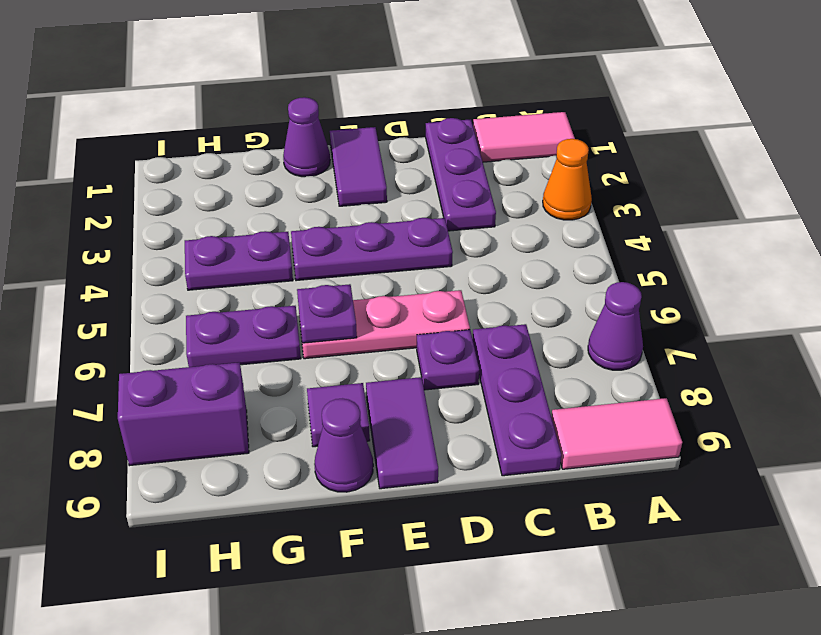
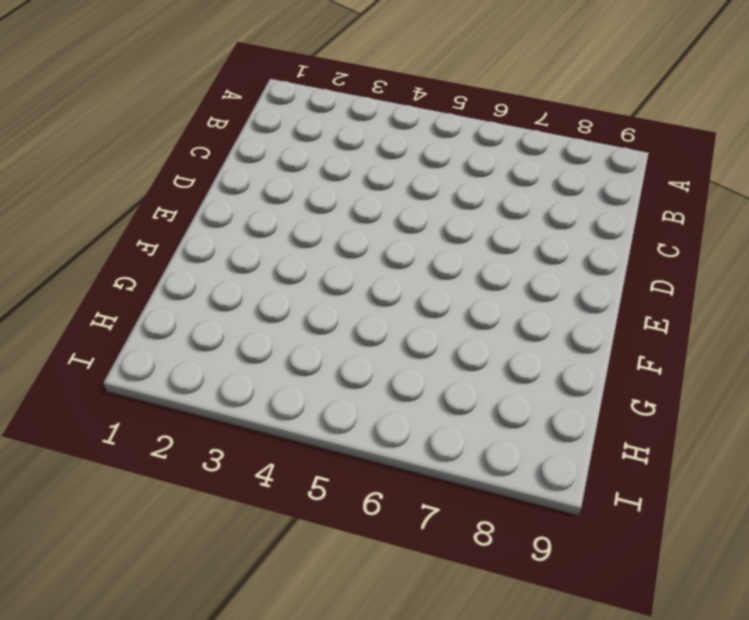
none -> pink 1x2 tile [473,112,575,162]
none -> orange 1x1 cone [543,139,592,220]
none -> purple 1x1 cone [588,282,643,370]

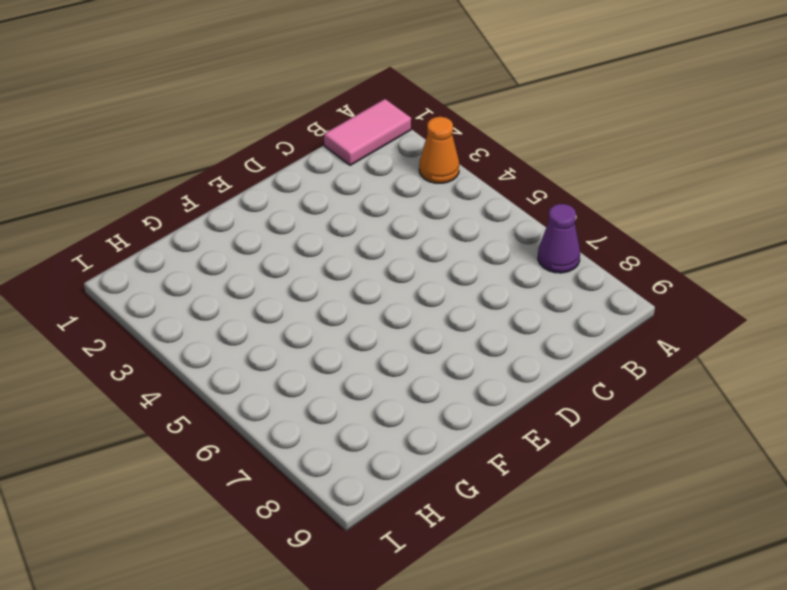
none -> pink 1x2 tile [551,398,682,469]
none -> purple 1x3 plate [426,118,496,231]
none -> purple 1x3 plate [473,324,561,476]

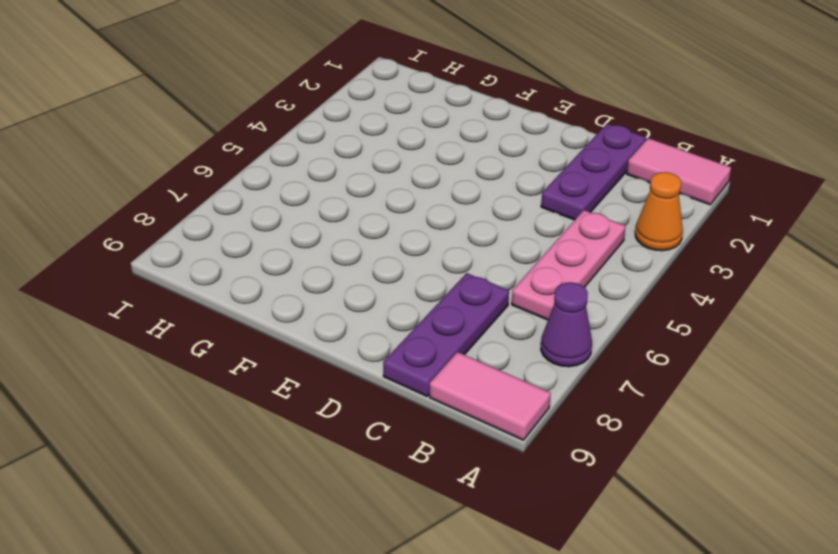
pink 1x3 plate [512,210,626,320] -> pink 1x3 plate turned to [299,290,470,359]
none -> purple 1x3 plate [291,218,453,281]
none -> purple 1x1 plate [417,330,479,390]
none -> purple 1x2 tile [330,127,387,206]

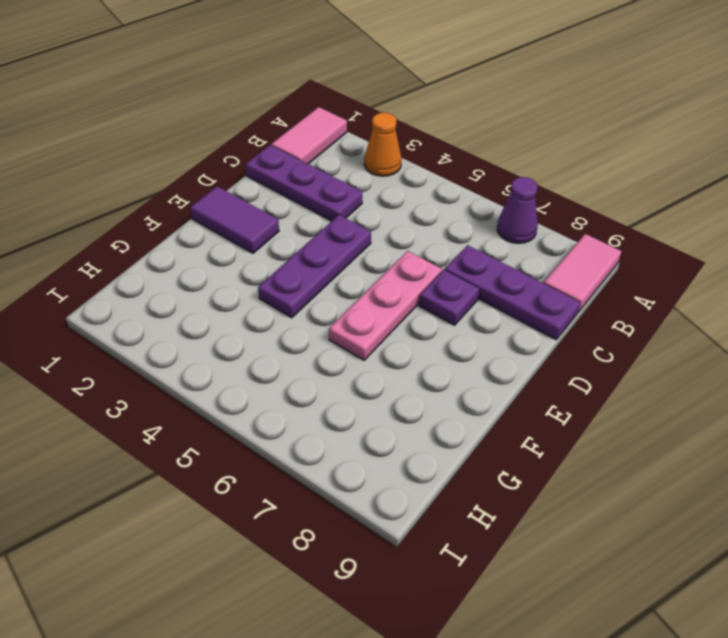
none -> purple 1x2 tile [366,377,438,489]
none -> purple 1x1 cone [283,97,330,177]
none -> purple 1x1 tile [307,383,370,447]

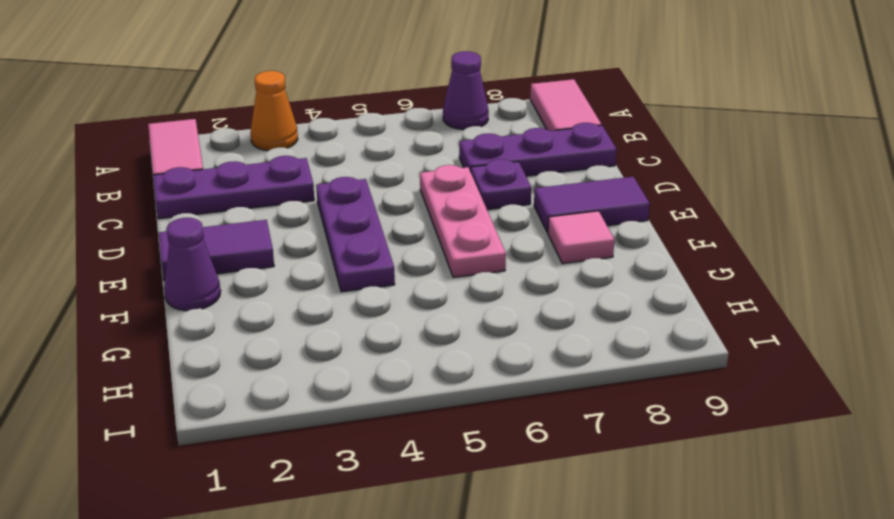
pink 1x1 tile [548,211,615,264] -> purple 1x1 tile [307,383,370,447]
none -> purple 1x1 cone [314,399,373,492]
none -> purple 1x2 plate [185,231,293,290]
none -> purple 1x2 plate [186,306,301,367]

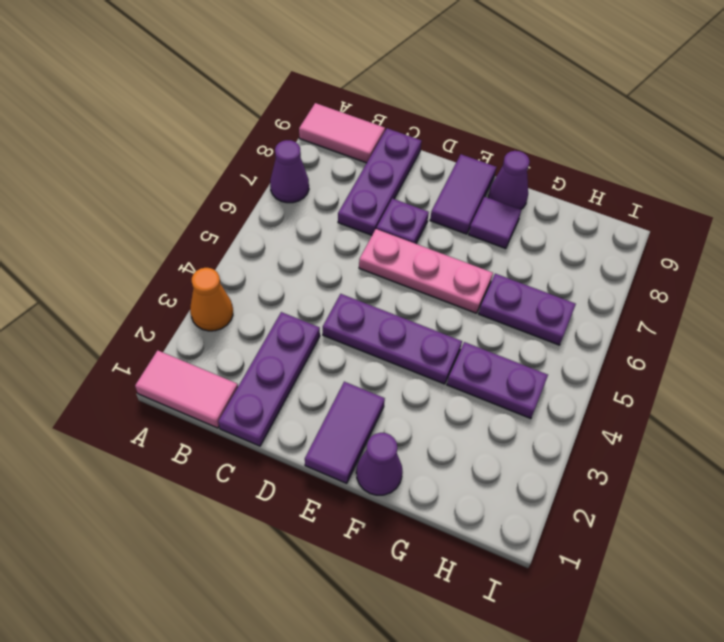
none -> purple 1x2 brick [118,362,249,466]
none -> purple 1x1 plate [297,284,357,343]

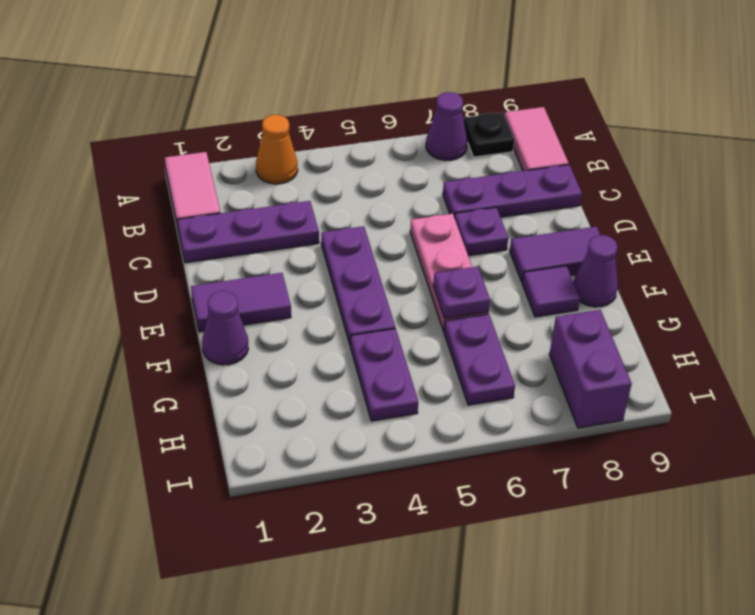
black 1x1 plate [464,112,514,157] -> none

